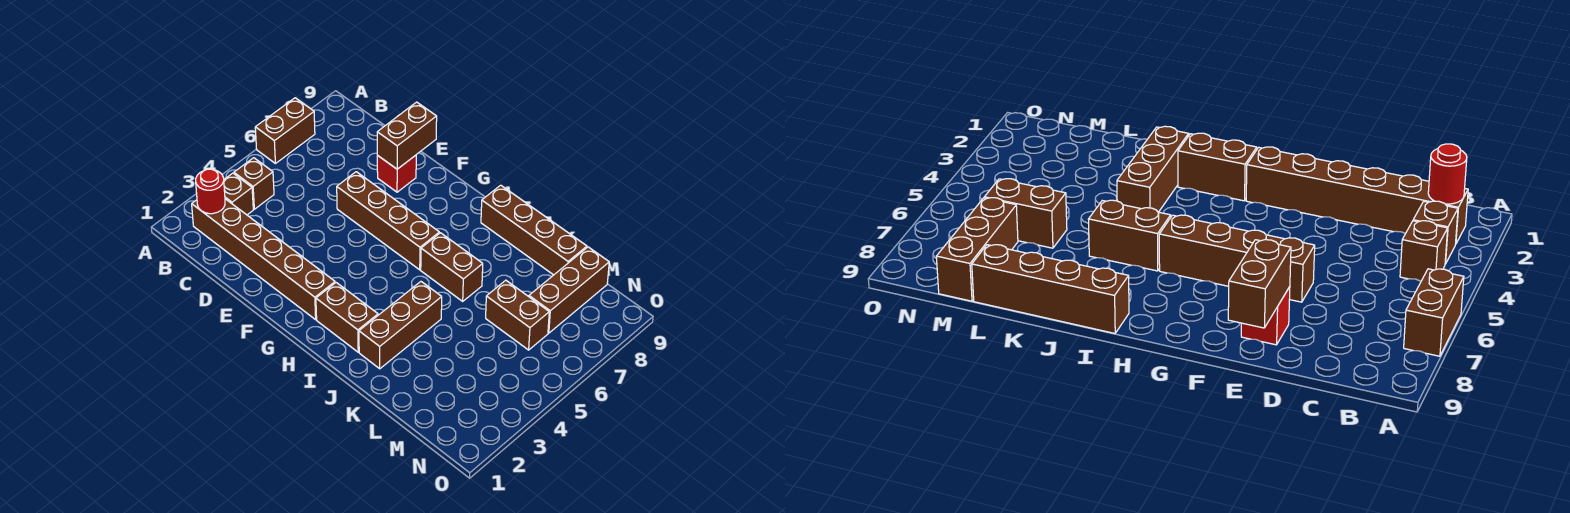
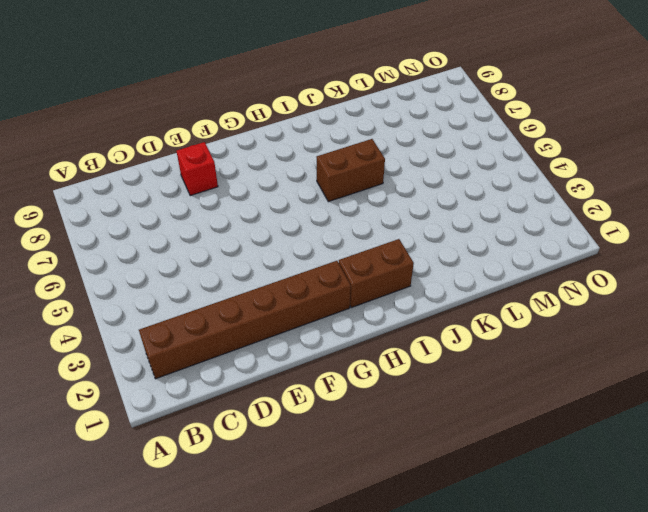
none -> brown 1x2 brick [255,98,315,163]
none -> brown 1x1 brick [224,173,253,215]
none -> brown 1x1 brick [234,158,274,209]

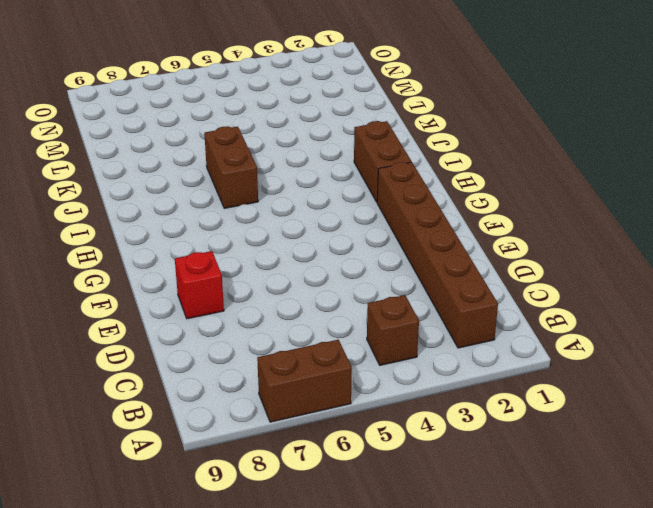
none -> brown 1x1 brick [224,173,253,215]
none -> brown 1x4 brick [337,172,439,270]
none -> brown 1x4 brick [481,185,587,275]

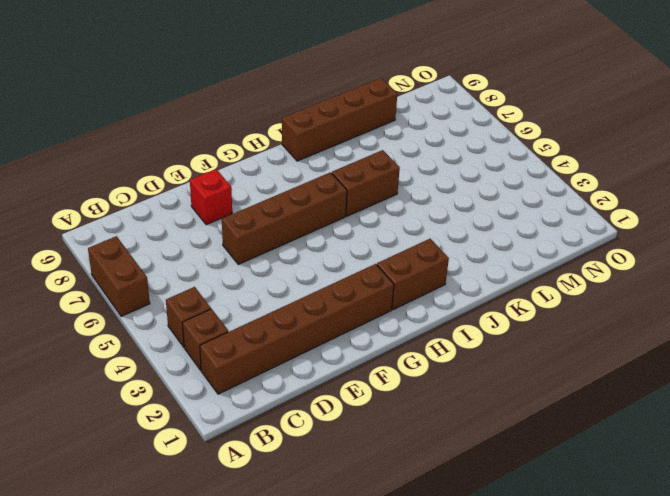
none -> brown 1x3 brick [359,282,442,369]
none -> brown 1x2 brick [486,280,549,350]
none -> brown 1x3 brick [529,247,609,333]

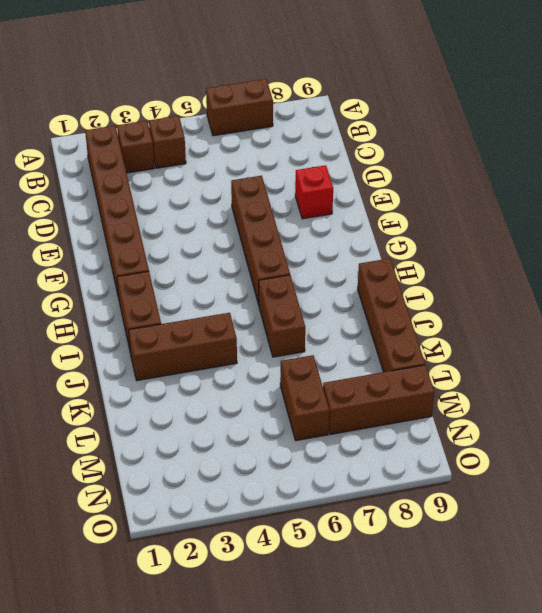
none -> red 1x1 round brick [196,169,225,214]
none -> brown 1x2 brick [377,102,437,169]

